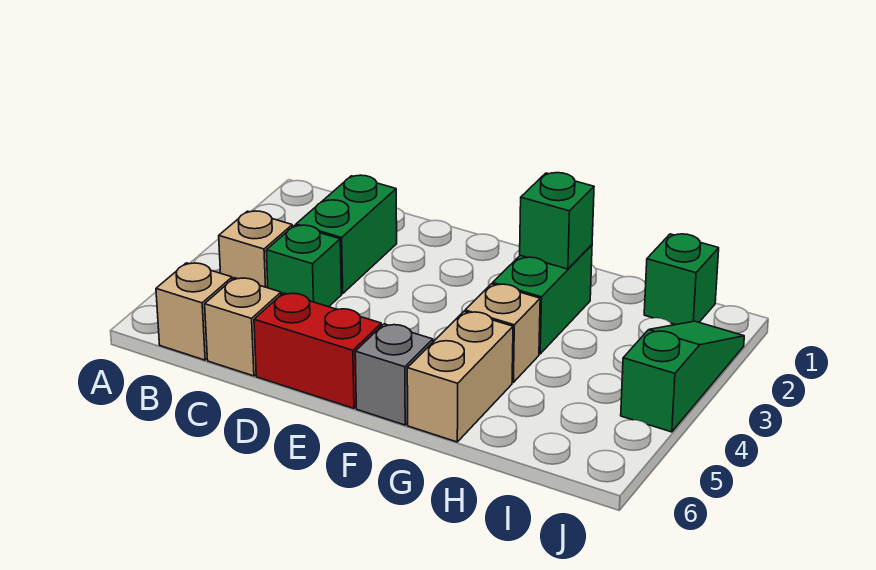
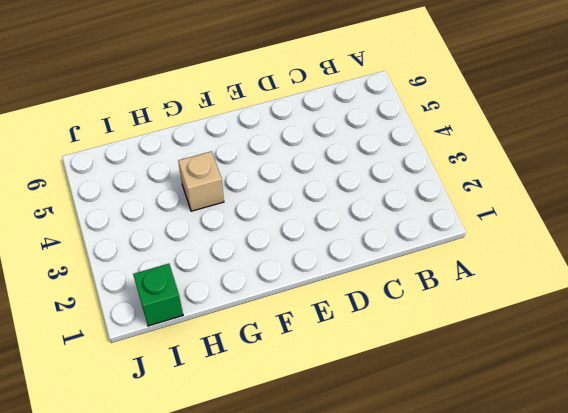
none -> tan 1x1 brick [219,211,292,288]
none -> tan 1x1 brick [156,263,232,360]
none -> green 1x2 brick [296,175,397,294]

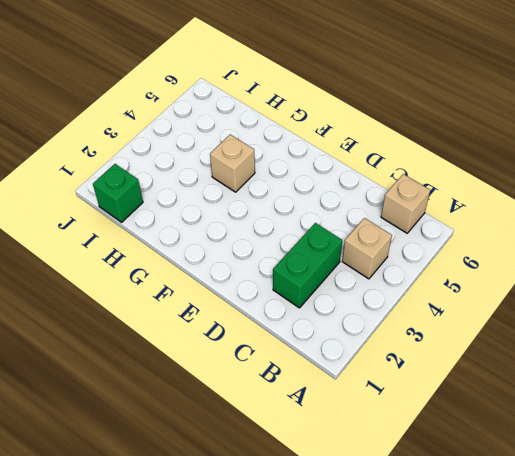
none -> green 1x1 brick [266,225,341,307]
none -> tan 1x1 brick [205,278,281,376]
none -> red 1x2 brick [254,293,381,408]

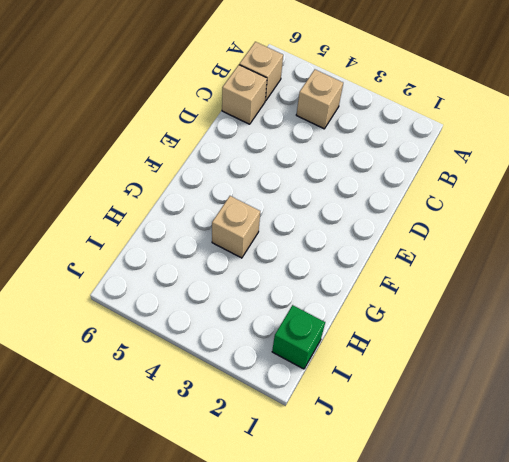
none -> green 1x2 brick [296,175,397,294]
none -> green 1x1 brick [266,225,341,307]
none -> red 1x2 brick [254,293,381,408]

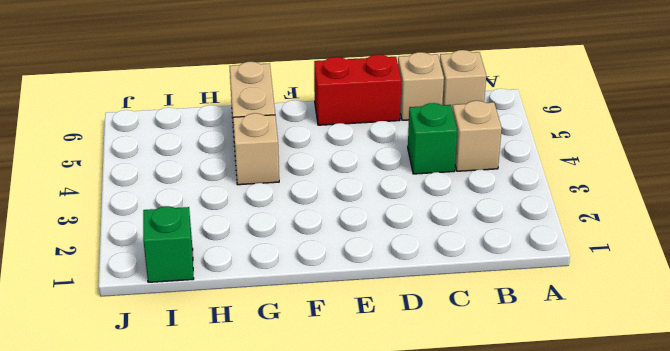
none -> green 1x2 brick [296,175,397,294]
none -> grey 1x1 brick [355,324,433,425]
none -> green 1x2 brick [493,245,592,354]

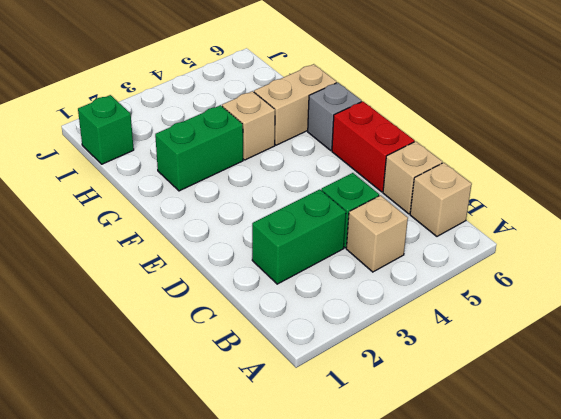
none -> green 1x3 slope [621,321,744,432]
none -> green 1x1 brick [520,173,594,269]

